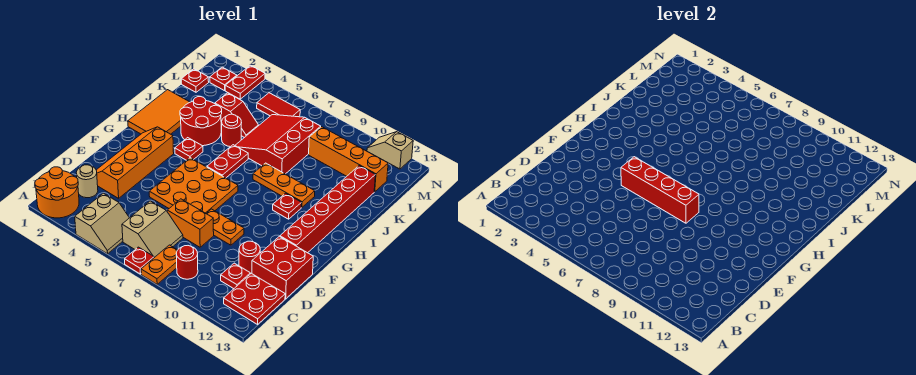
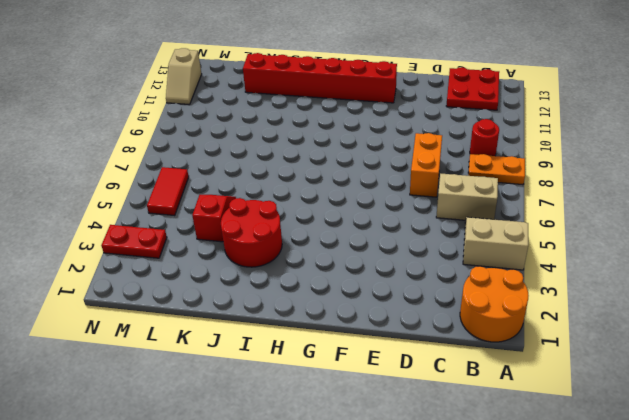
none -> red 1x1 plate [125,247,154,274]
none -> tan 1x1 round brick [76,165,98,198]
none -> red 1x1 plate [221,263,250,289]
none -> orange 2x4 slope [96,127,174,198]

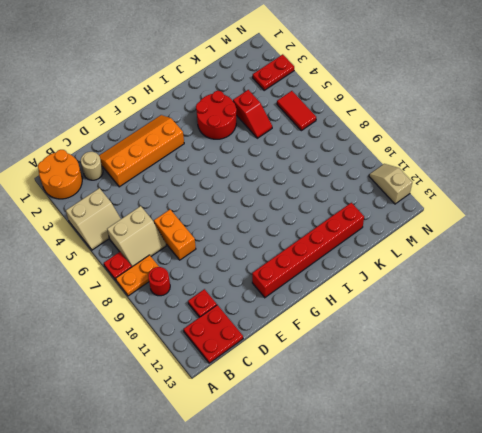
none -> red 1x1 round brick [239,241,260,274]
none -> red 2x2 brick [252,236,313,299]
none -> orange 3x3 plate [149,158,238,213]
none -> orange 1x2 plate [206,209,244,245]

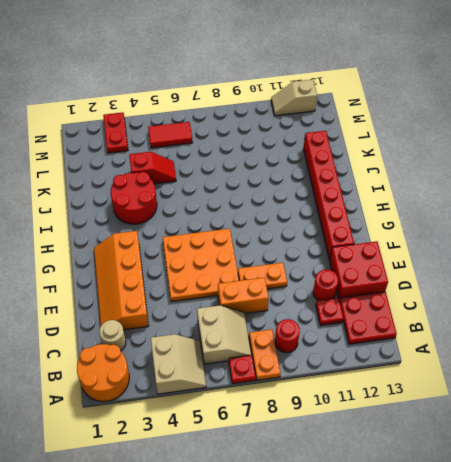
none -> orange 2x3 tile [128,90,190,134]
none -> red 1x1 plate [175,138,203,160]
none -> red 1x2 plate [207,145,248,178]
none -> red 1x1 plate [273,193,302,219]

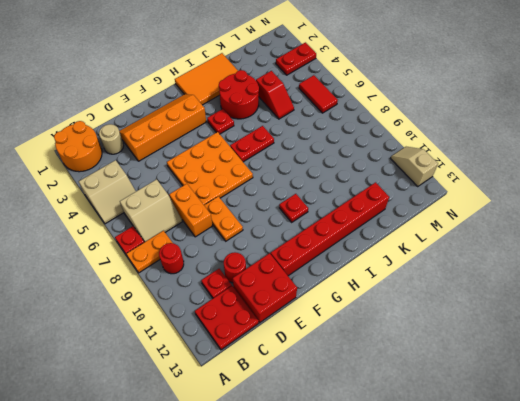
none -> orange 1x3 plate [253,163,315,207]
none -> red 1x1 round brick [221,114,241,147]
none -> red 3x3 slope [235,115,321,174]
none -> red 1x1 plate [181,69,209,92]

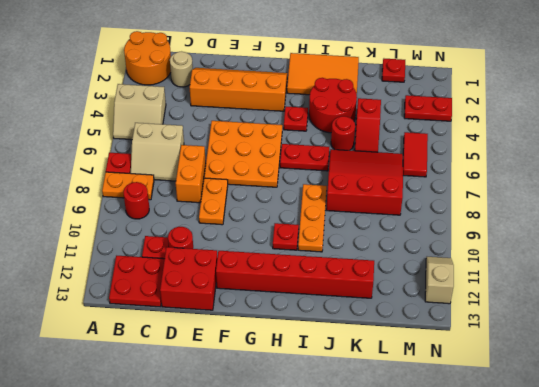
none -> orange 1x4 brick [309,127,388,192]
none -> red 1x1 plate [210,67,237,91]
none -> red 1x4 brick [621,157,699,223]

